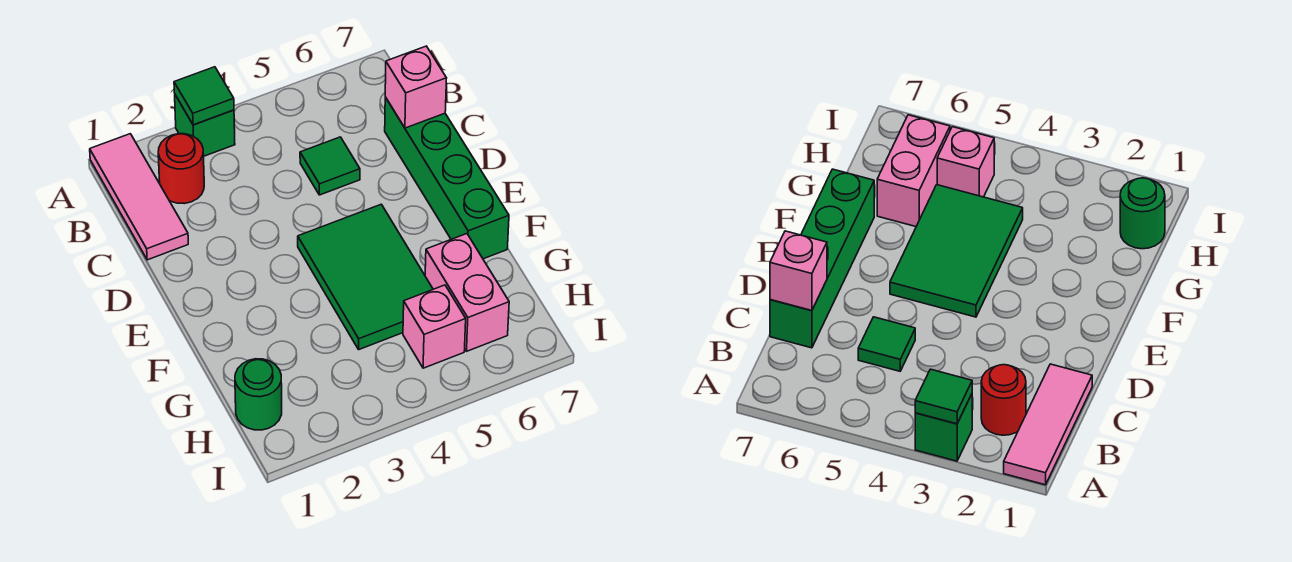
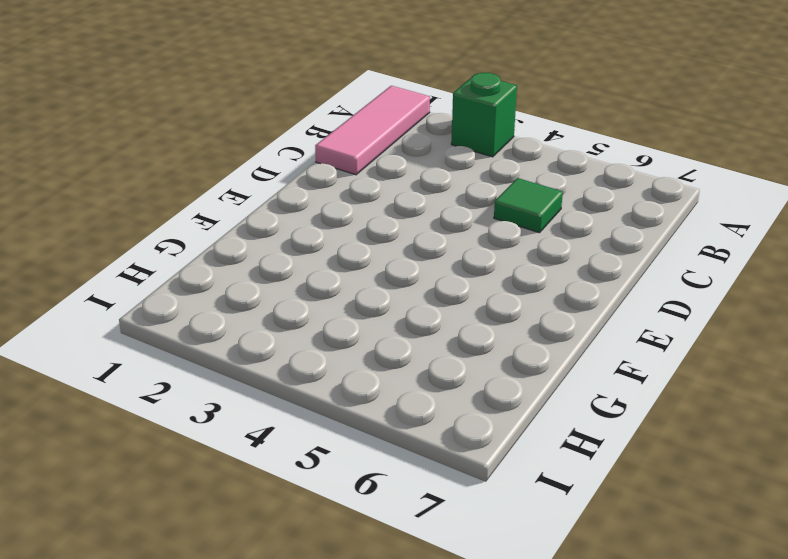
none -> red 1x1 round brick [158,134,204,204]
none -> green 1x4 brick [385,97,509,259]

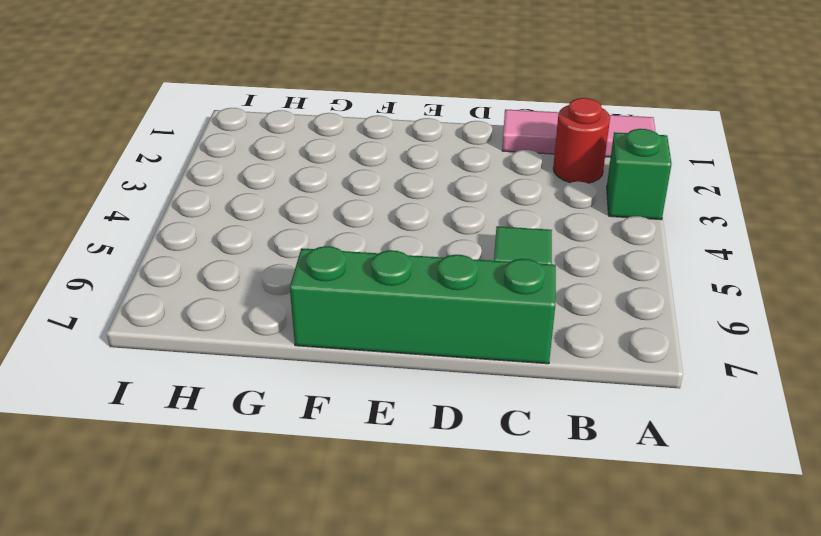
none -> green 2x3 tile [298,204,433,349]
none -> pink 1x2 brick [425,234,509,351]

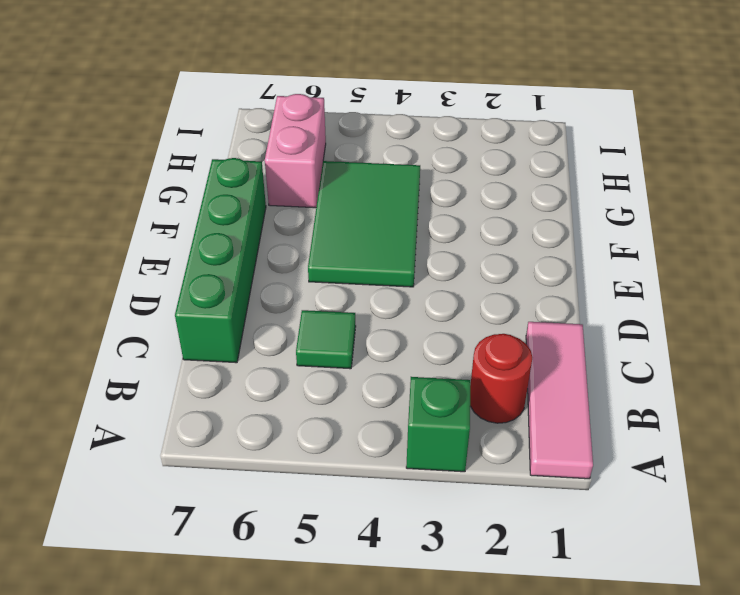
none -> green 1x1 round brick [235,359,282,430]
none -> pink 1x1 brick [403,285,466,368]

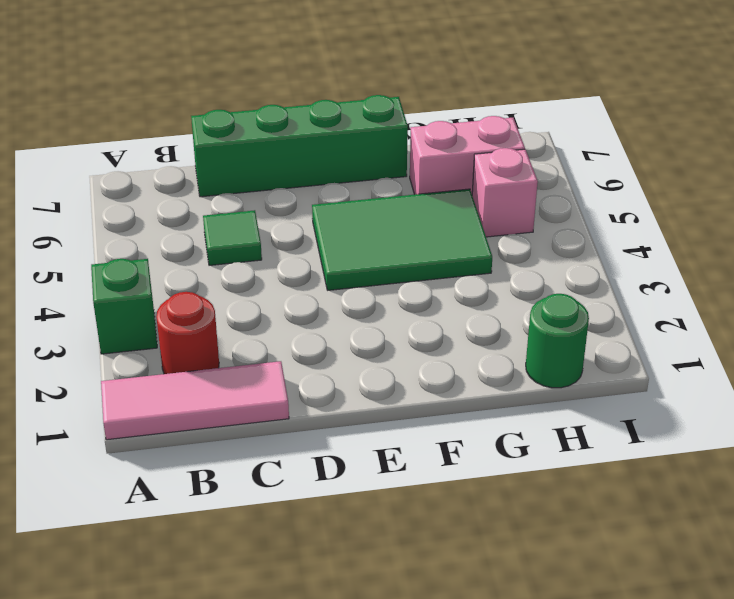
none -> green 1x1 tile [174,67,234,125]
none -> pink 1x1 brick [385,46,447,128]

